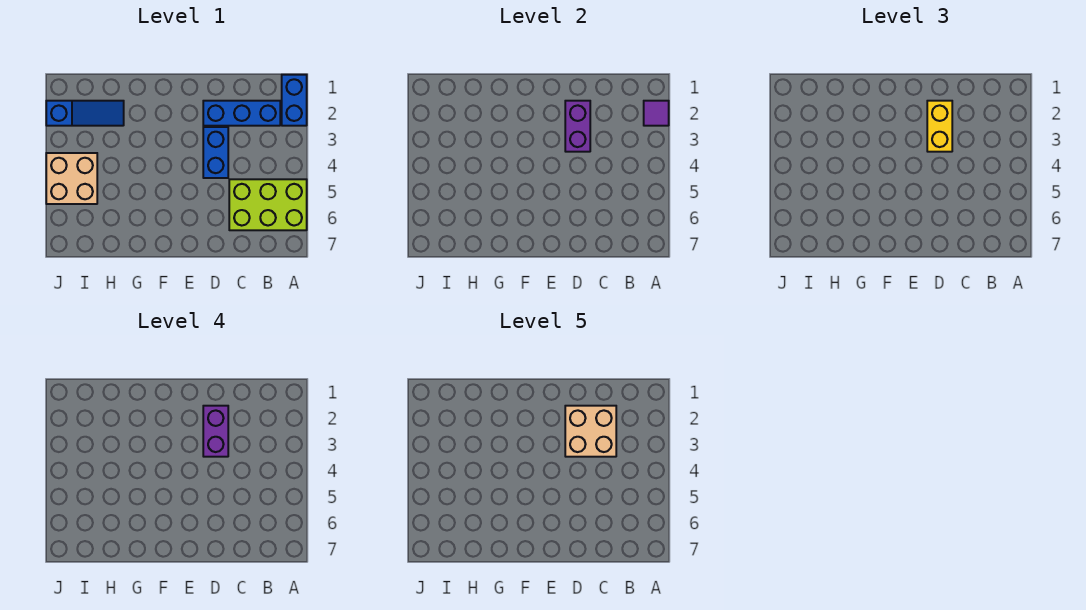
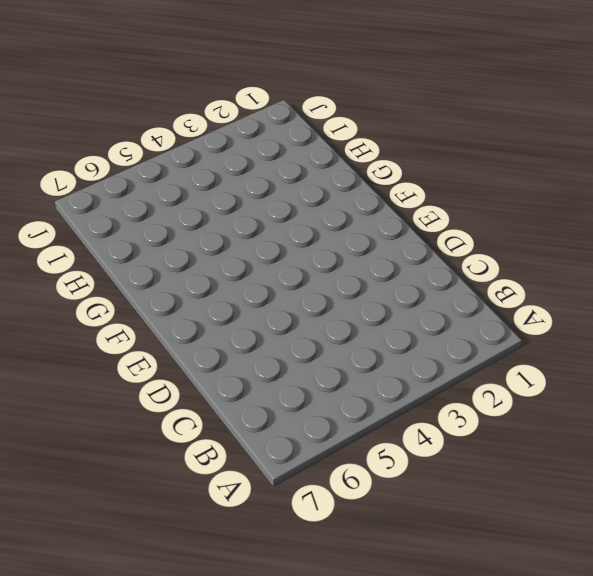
none -> blue 1x2 brick [282,75,307,126]
none -> lime 2x3 brick [229,179,307,230]

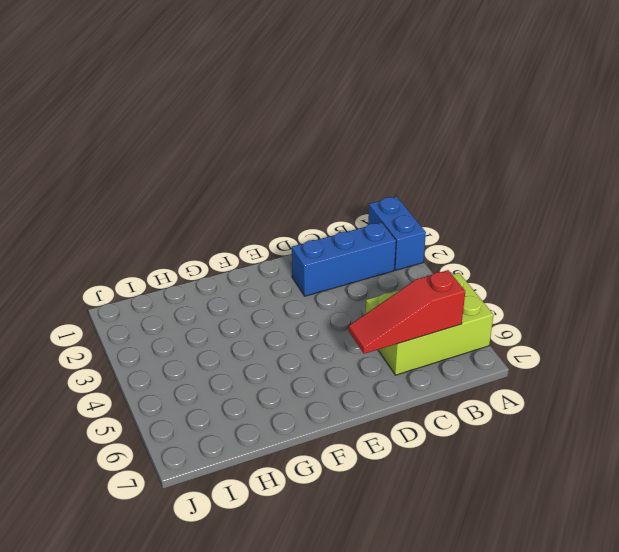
red 1x3 slope [349,270,465,354] -> none
none -> blue 1x2 brick [203,127,228,178]
none -> blue 1x3 slope [46,101,124,126]

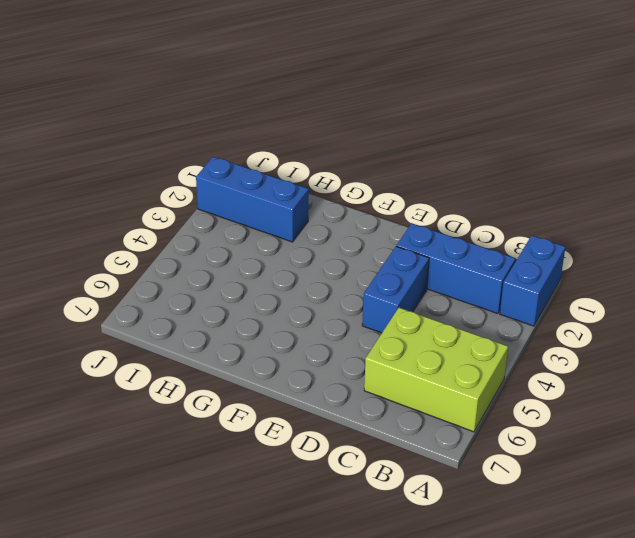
blue 1x3 brick [196,157,309,242] -> blue 1x3 slope [46,101,124,126]
none -> tan 2x2 brick [46,153,97,204]
none -> purple 1x1 tile [644,101,669,126]

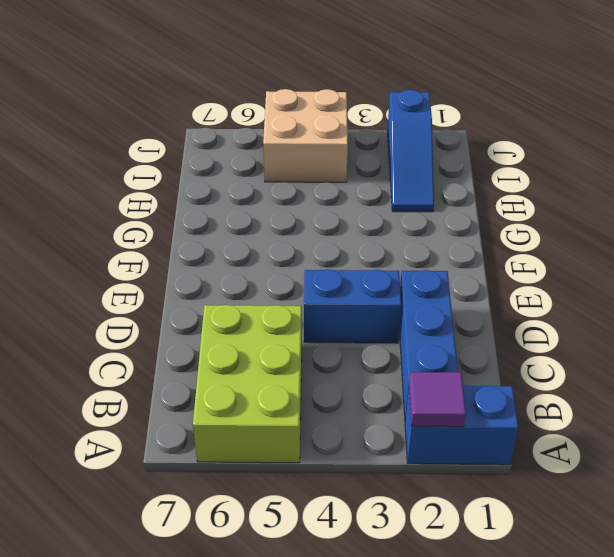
none -> purple 1x2 brick [565,101,590,152]
none -> yellow 1x2 brick [927,101,952,152]

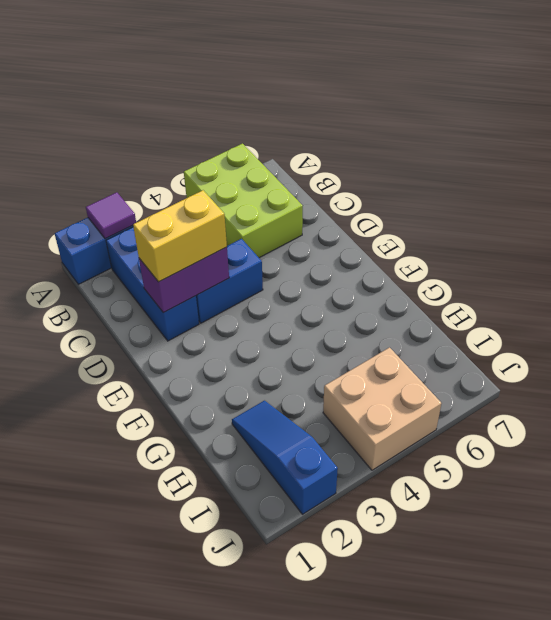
none -> purple 1x2 brick [203,406,228,457]
none -> tan 2x2 brick [565,406,616,457]

